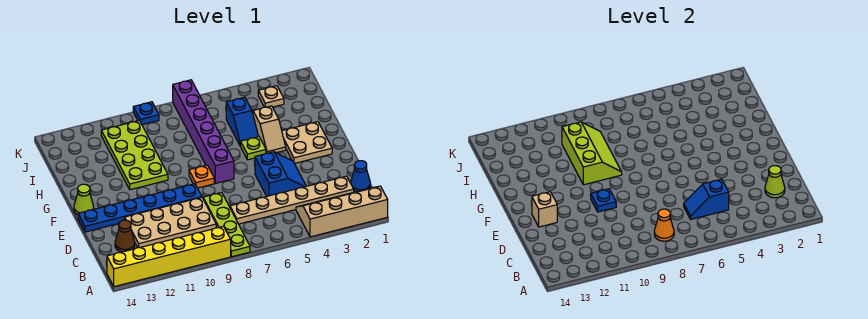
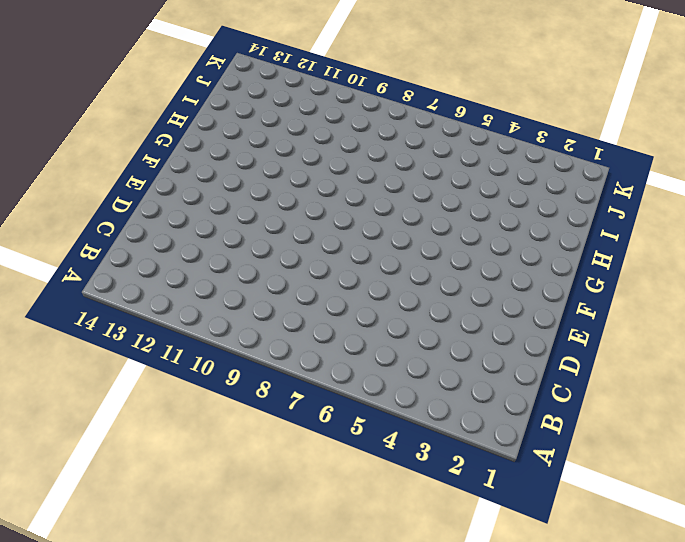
none -> tan 2x4 slope [296,186,388,237]
none -> lime 1x4 plate [203,192,250,257]
none -> yellow 1x6 brick [107,226,231,287]

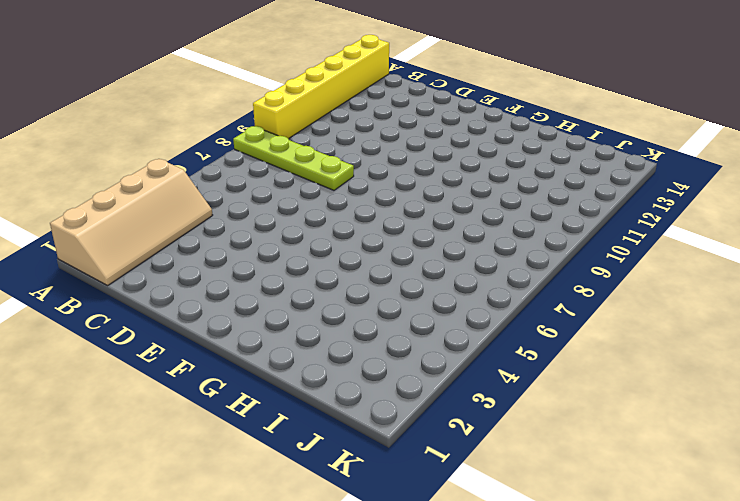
none -> blue 1x1 cone [351,161,370,192]
none -> tan 1x6 plate [230,176,354,224]
none -> tan 2x4 plate [125,198,216,248]

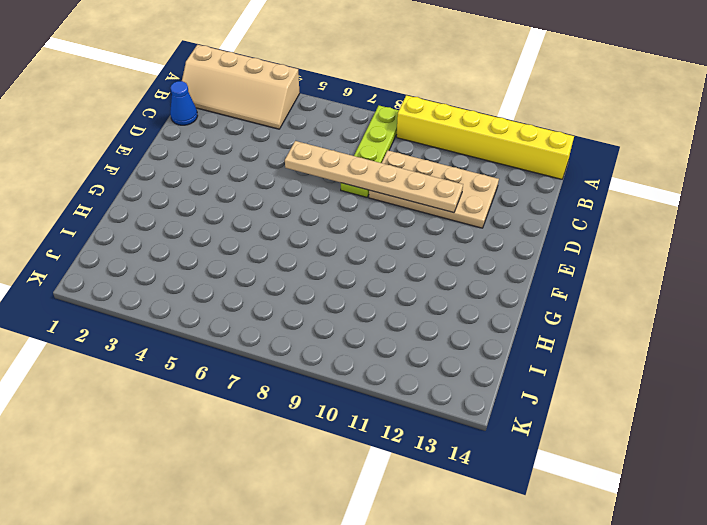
tan 1x6 plate [285,141,463,213] -> tan 1x6 plate moved to [230,176,354,224]
none -> brown 1x1 cone [115,220,135,252]
none -> blue 2x2 slope [255,152,306,196]
none -> blue 1x6 plate [78,184,202,232]

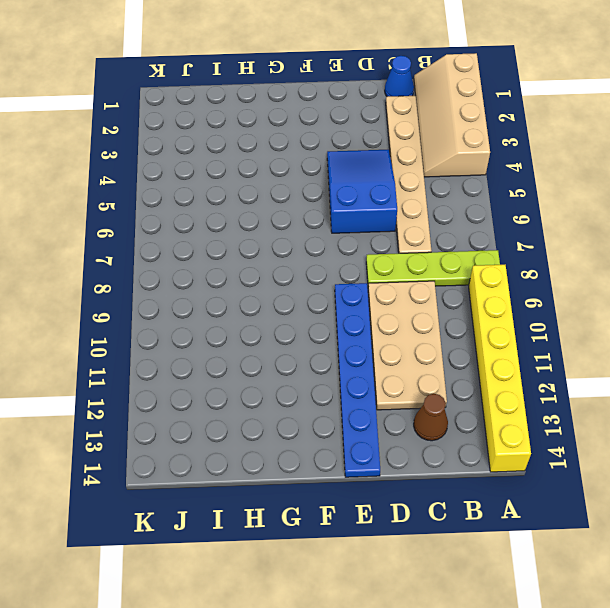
blue 2x3 slope [327,150,397,233] -> blue 2x2 slope [255,152,306,196]
none -> tan 2x2 plate [282,122,332,163]
none -> purple 1x6 brick [173,80,234,184]
none -> orange 1x1 plate [189,165,214,188]

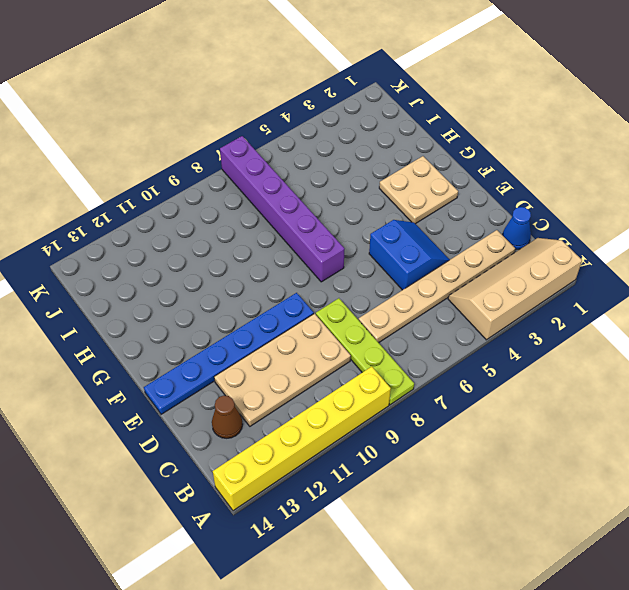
none -> orange 1x1 plate [189,165,214,188]
none -> lime 1x1 cone [74,184,94,215]
none -> tan 1x2 slope [253,106,286,153]

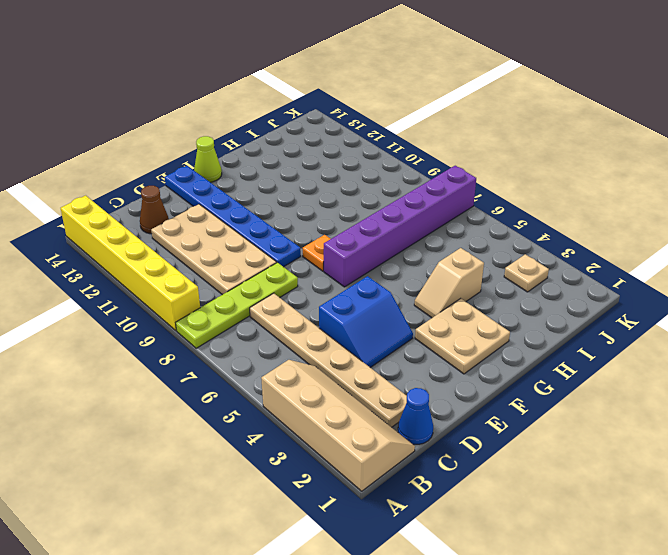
none -> lime 1x1 plate [241,137,266,160]
none -> lime 2x4 plate [101,120,168,190]
none -> blue 1x2 slope [226,97,258,146]

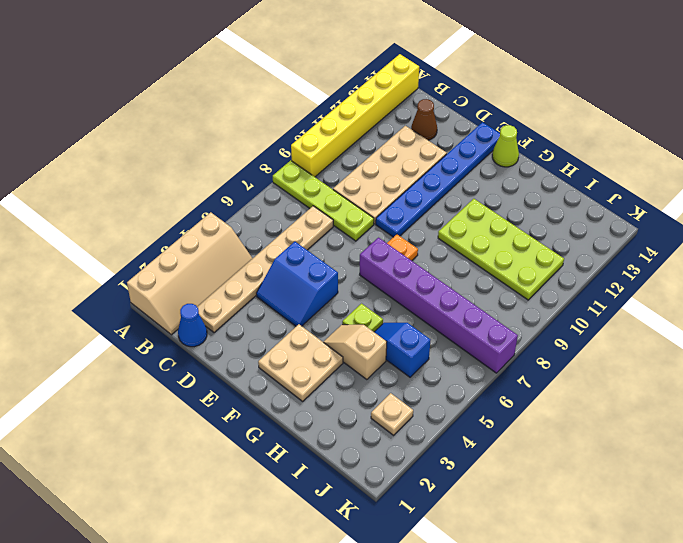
none -> blue 1x1 plate [133,102,159,125]
none -> orange 1x1 cone [654,209,674,241]
none -> lime 1x1 cone [765,166,785,198]

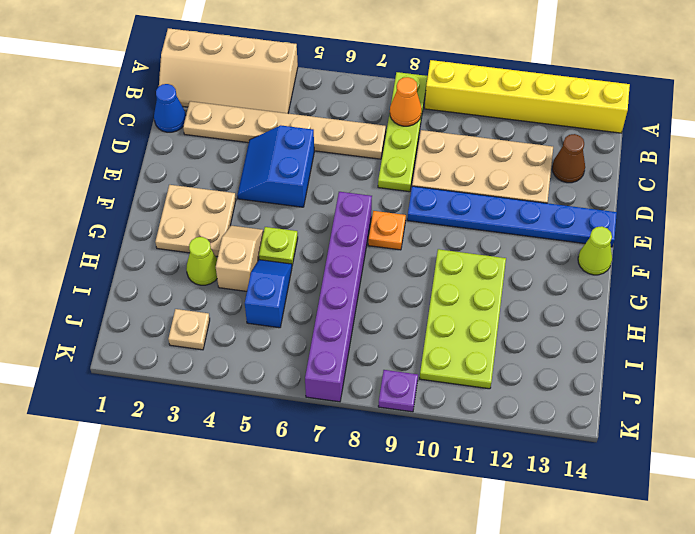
lime 1x1 cone [186,237,217,285] -> lime 1x1 cone moved to [765,166,785,198]
purple 1x1 plate [378,370,418,412] -> blue 1x1 plate [133,102,159,125]
none -> blue 1x2 slope [684,179,729,219]
none -> blue 1x1 plate [591,189,616,212]
none -> tan 1x1 brick [532,192,557,227]

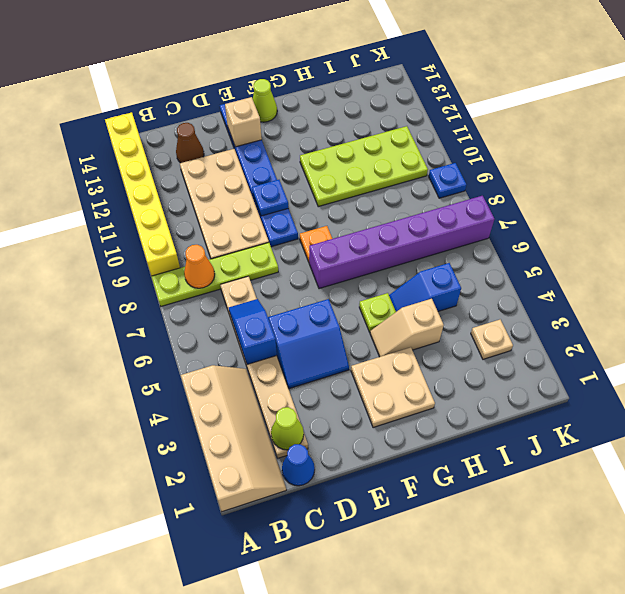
none -> lime 2x3 slope [562,122,622,185]

